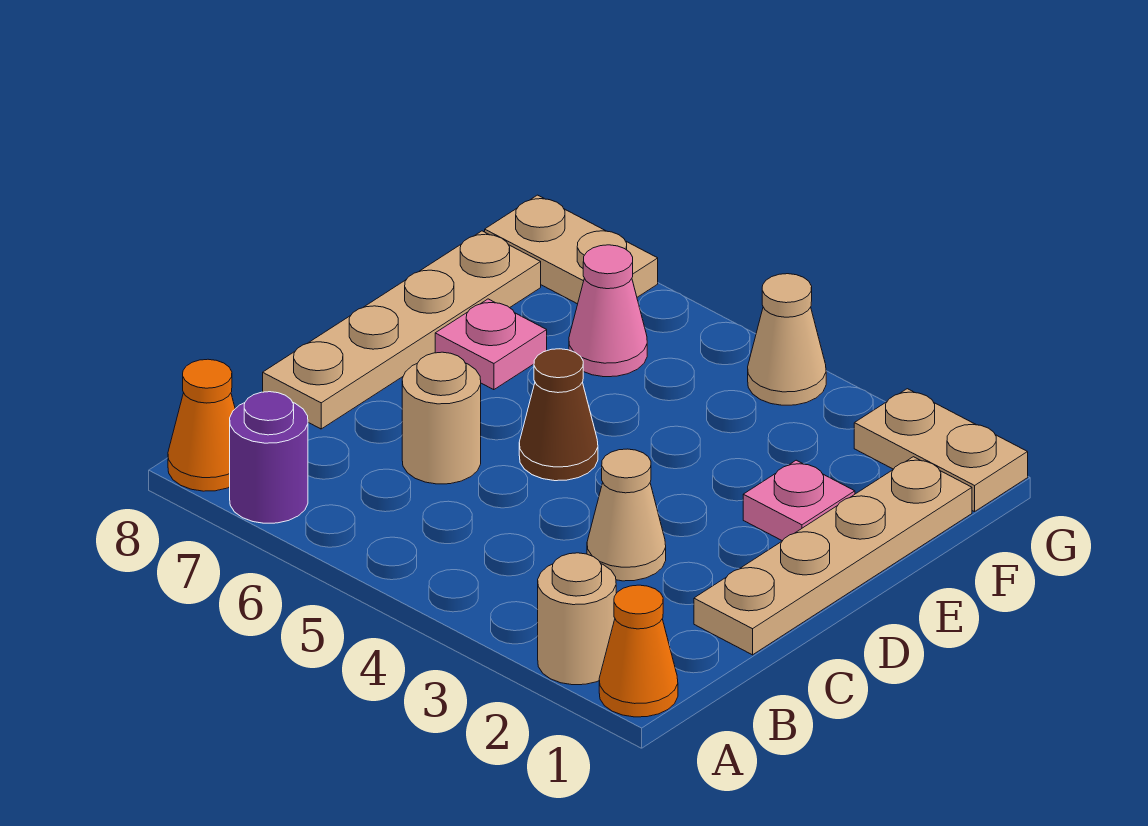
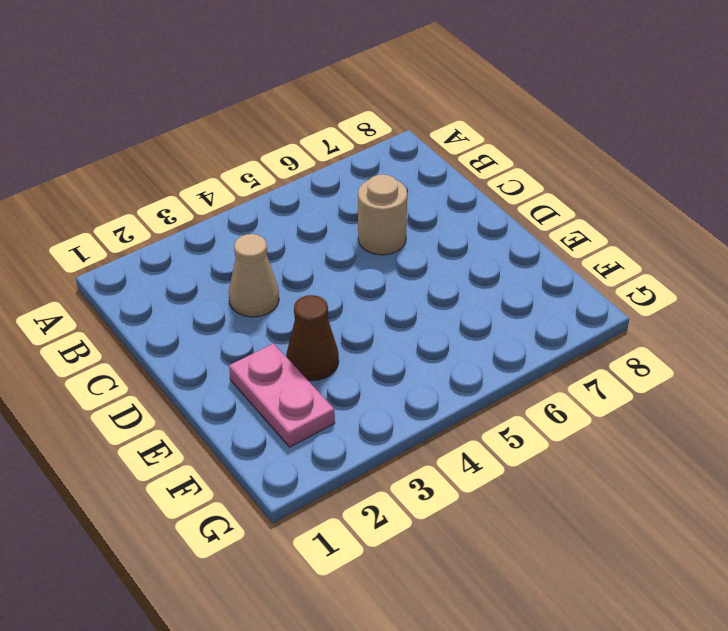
pink 1x2 plate [229,344,335,447] -> pink 1x1 plate [743,460,855,541]
brown 1x1 cone [286,295,339,381] -> brown 1x1 cone moved to [519,349,598,481]
none -> orange 1x1 cone [599,585,678,717]
none -> tan 1x1 round brick [538,553,616,685]
none -> purple 1x1 round brick [230,392,308,523]

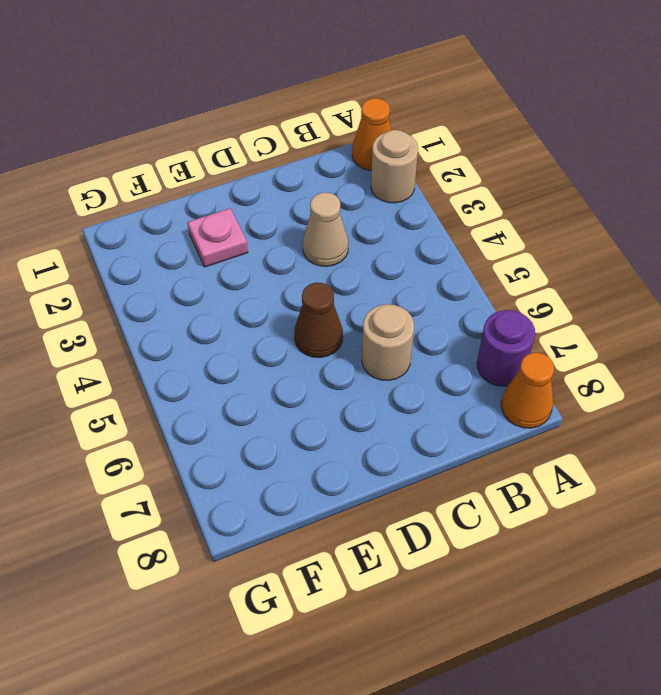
none -> tan 1x4 plate [694,457,972,655]
none -> tan 1x4 plate [263,231,541,429]
none -> pink 1x1 plate [435,299,547,390]

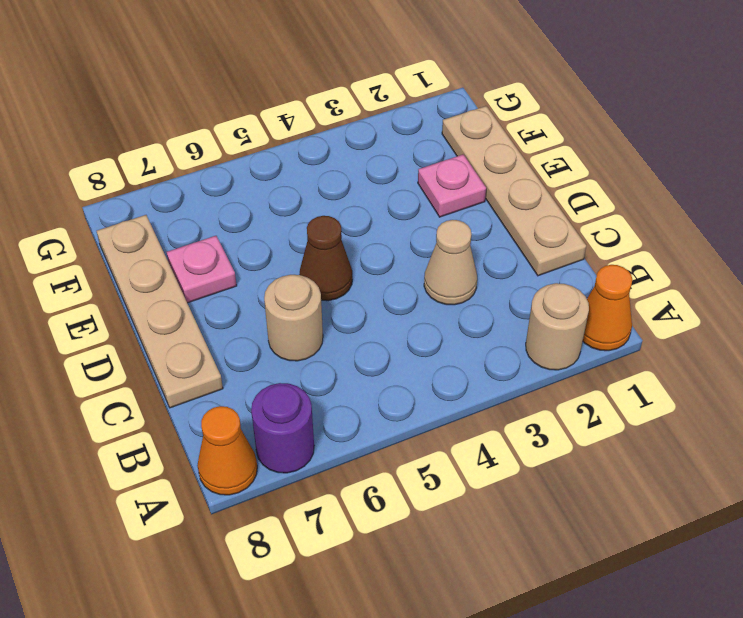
none -> pink 1x1 cone [569,245,647,377]
none -> tan 1x2 plate [854,389,1028,512]
none -> tan 1x1 cone [748,274,826,405]

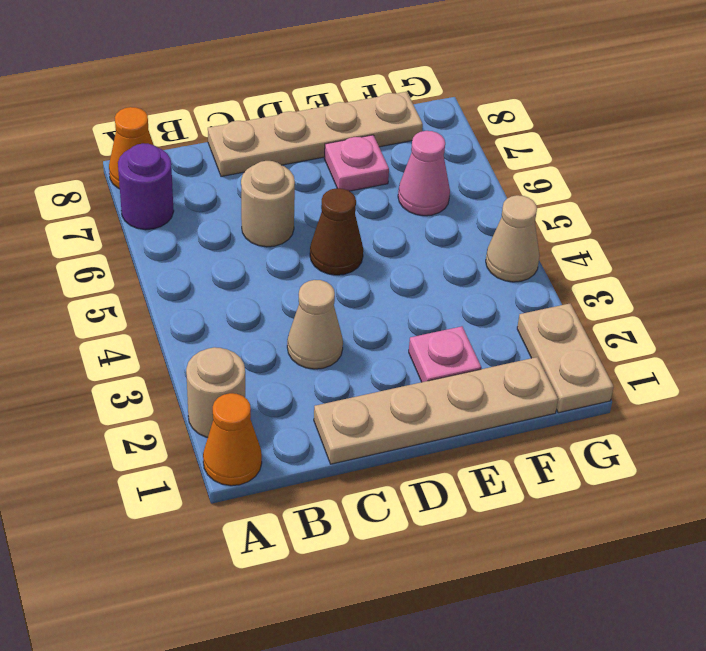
none -> tan 1x2 plate [485,195,658,304]

